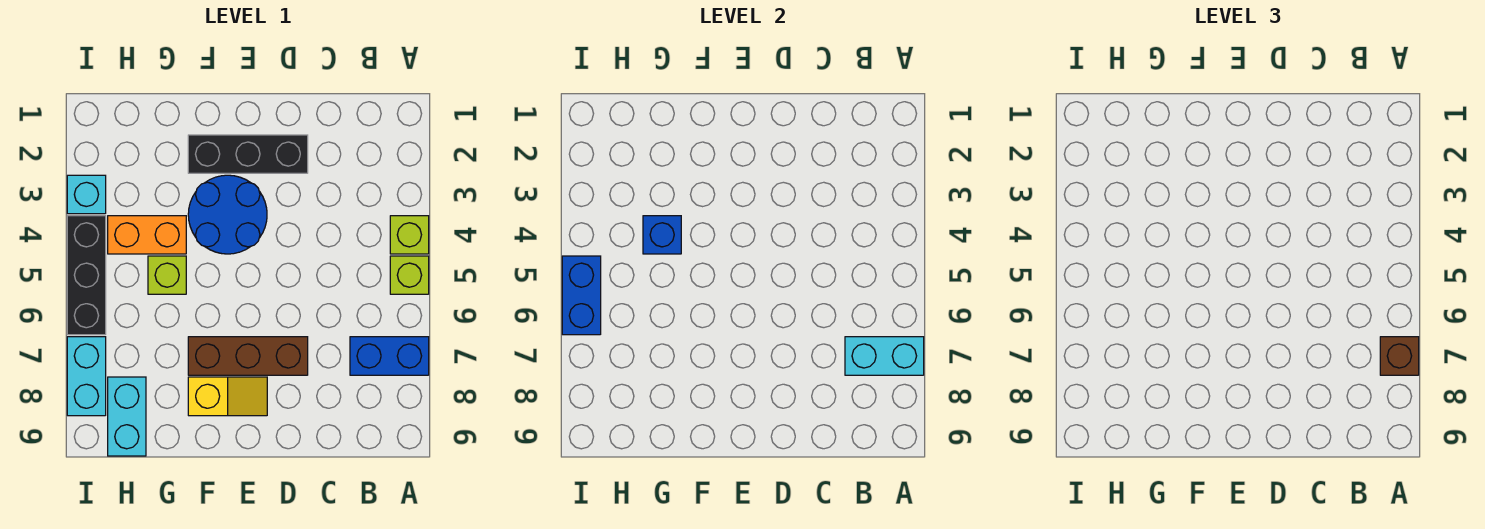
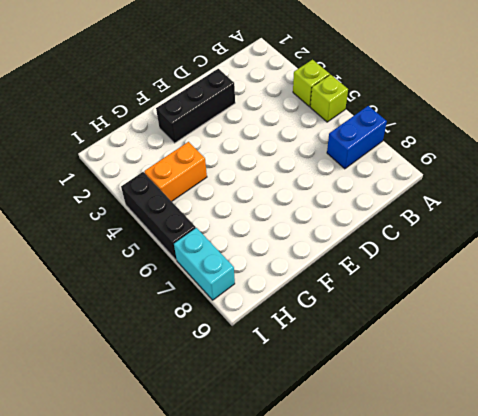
none -> brown 1x3 brick [188,337,308,375]
none -> blue 2x2 round brick [188,175,267,254]
none -> yellow 1x2 slope [188,377,267,416]

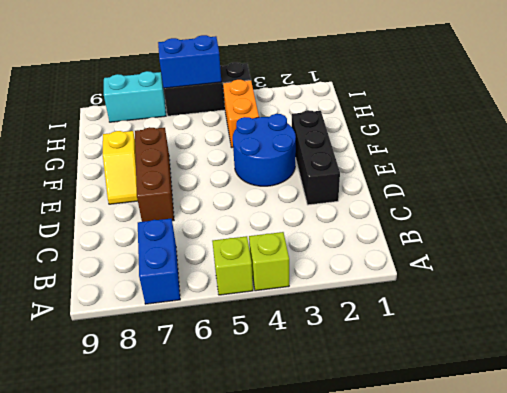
none -> lime 1x1 brick [148,256,186,294]
none -> cyan 1x2 brick [108,377,146,456]
none -> cyan 1x1 brick [67,175,106,214]

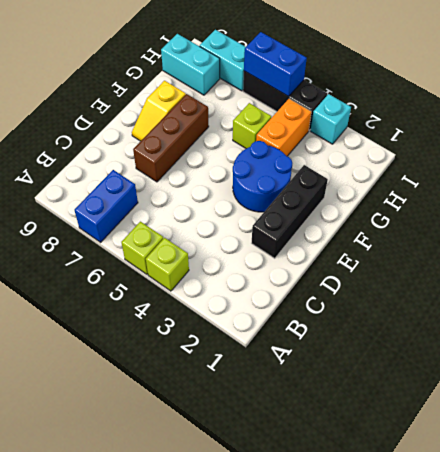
none -> cyan 1x2 brick [845,337,924,375]
none -> blue 1x1 brick [643,216,681,254]
none -> brown 1x1 brick [1380,337,1419,375]

